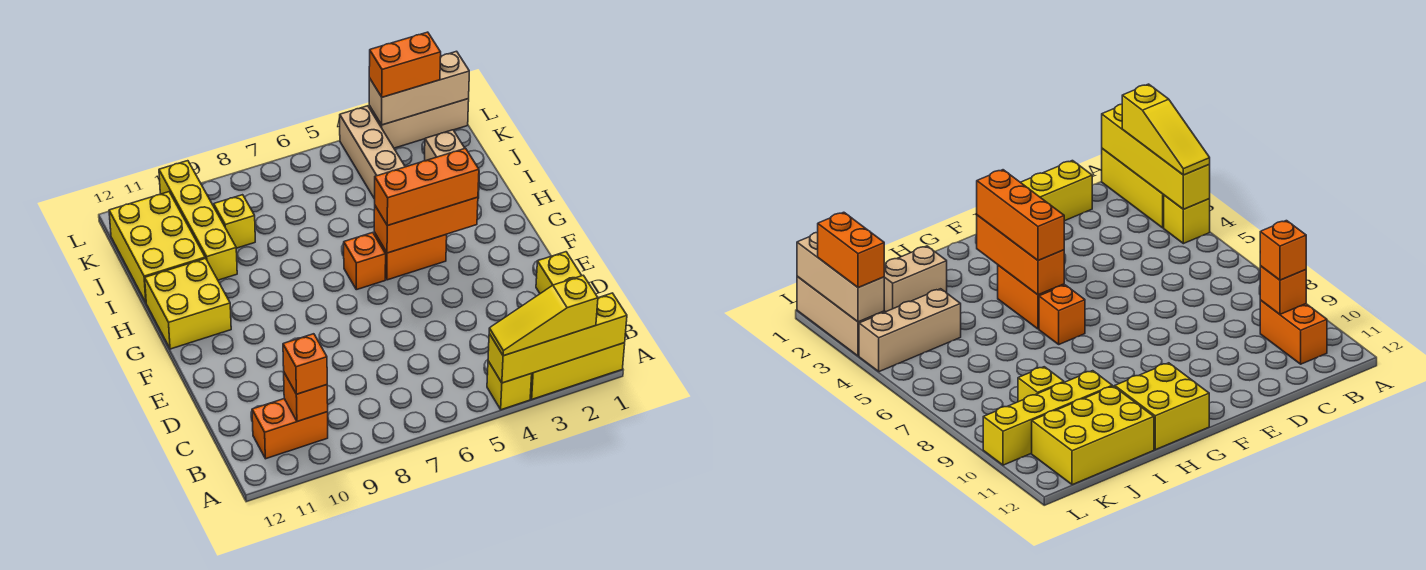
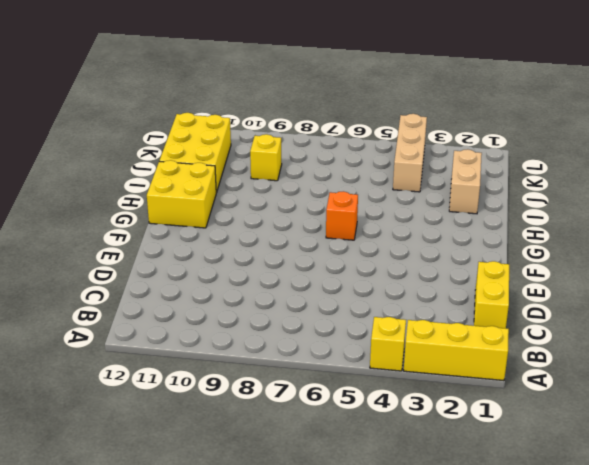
none -> orange 1x2 brick [252,399,328,459]
none -> orange 1x2 brick [374,232,447,280]
none -> yellow 1x4 brick [159,161,237,280]

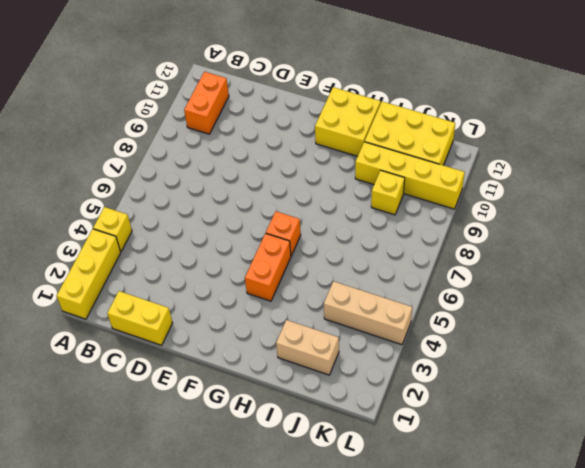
none -> tan 1x3 brick [369,99,469,148]
none -> yellow 1x4 brick [488,293,627,383]
none -> orange 1x1 brick [284,373,328,422]

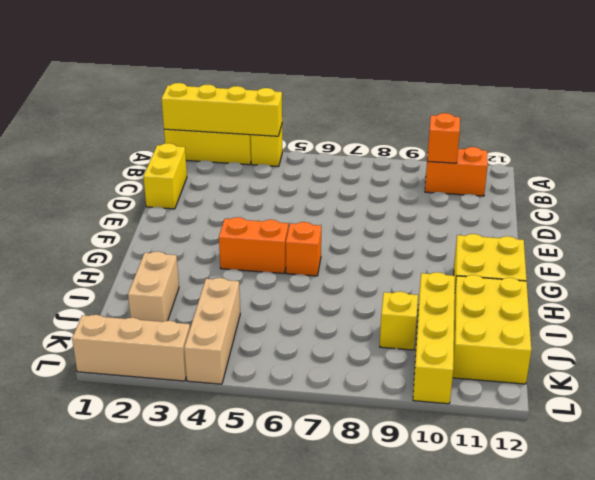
none -> orange 1x3 brick [374,197,478,253]
none -> tan 1x3 brick [369,51,469,125]
none -> yellow 1x3 slope [489,275,598,356]

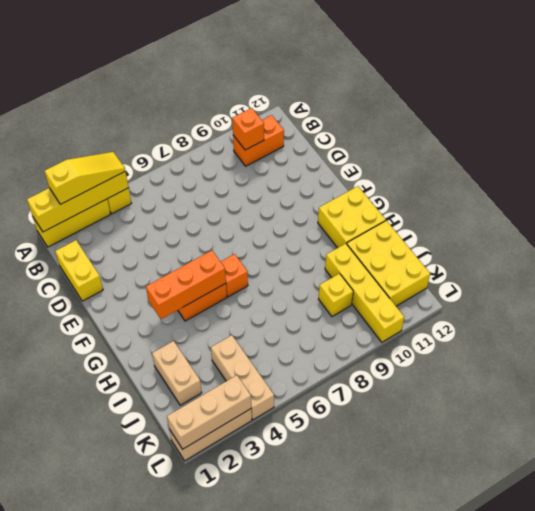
none -> orange 1x1 brick [283,334,327,394]
none -> orange 1x3 brick [375,148,479,226]
none -> orange 1x2 brick [369,32,441,97]

